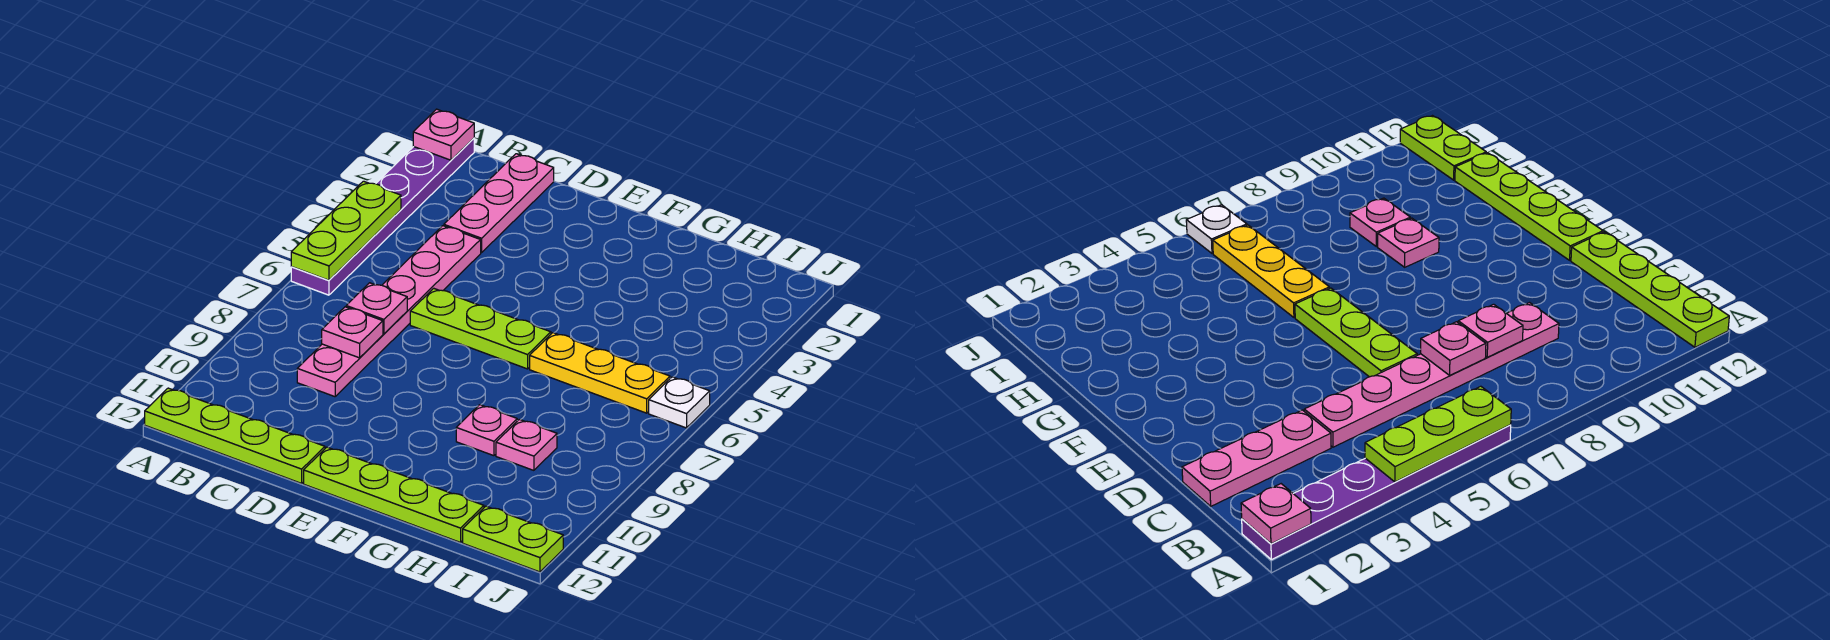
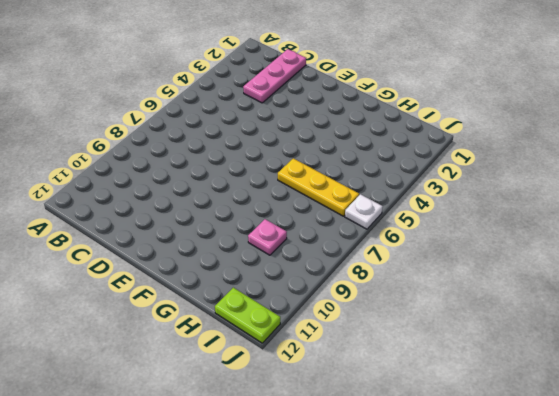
none -> purple 1x6 plate [291,138,474,295]
none -> lime 1x4 plate [145,388,325,483]
none -> pink 1x6 plate [297,226,481,397]

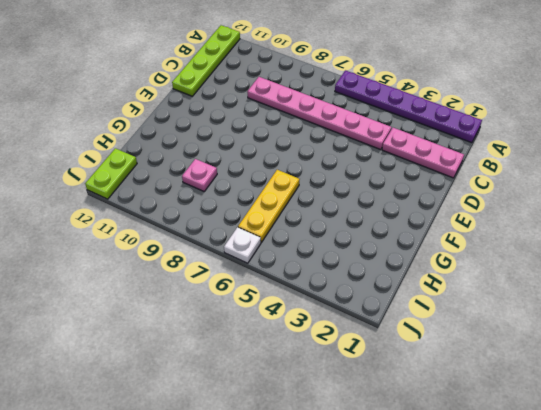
none -> lime 1x3 plate [410,288,551,369]
none -> lime 1x4 plate [304,447,484,542]
none -> pink 1x1 plate [456,405,517,456]

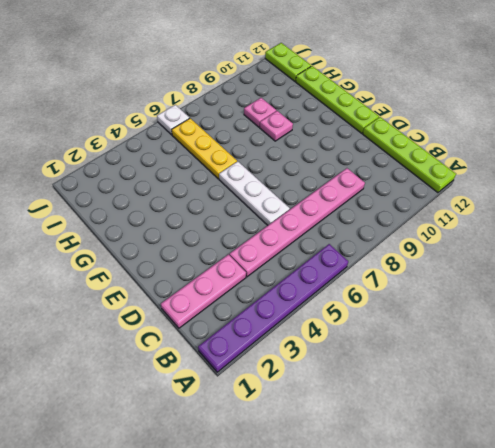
white 1x3 plate [219,161,290,225] -> lime 1x3 plate [410,288,551,369]
none -> pink 1x1 plate [413,109,474,160]
none -> lime 1x3 plate [291,181,401,280]
none -> pink 1x1 plate [346,283,407,334]

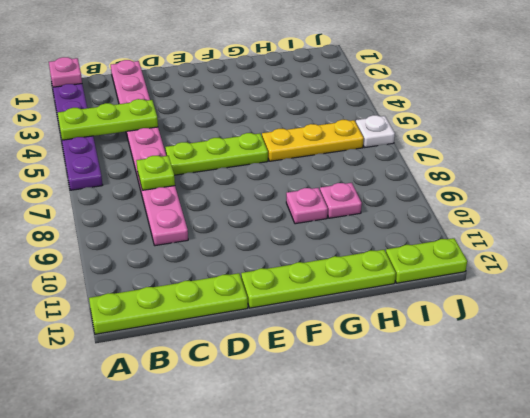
lime 1x3 plate [57,99,158,140] -> lime 1x3 plate turned to [291,181,401,280]
lime 1x1 plate [136,156,175,190] -> pink 1x1 plate [346,283,407,334]
none -> pink 1x1 plate [322,307,383,358]

